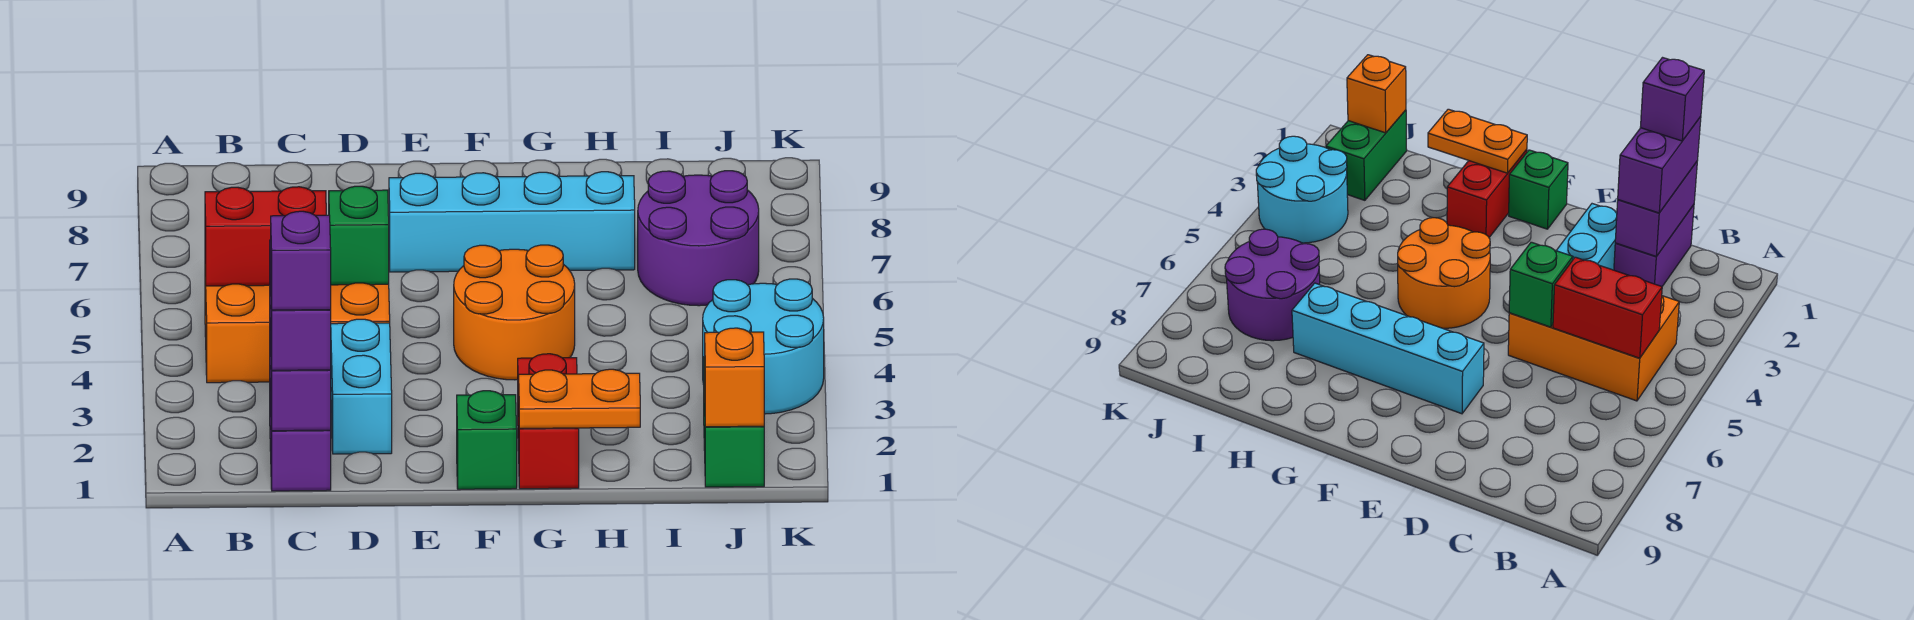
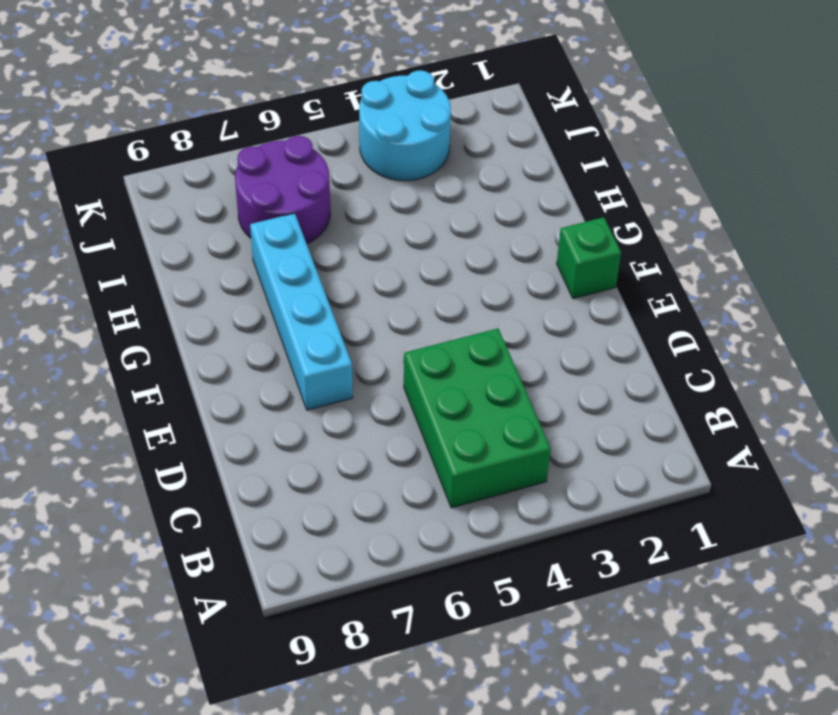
green 2x3 brick [404,328,551,508] -> orange 2x3 brick [205,277,390,383]
none -> purple 1x2 brick [270,391,331,491]
none -> cyan 1x2 brick [331,319,392,454]
none -> orange 2x2 round brick [454,245,575,380]

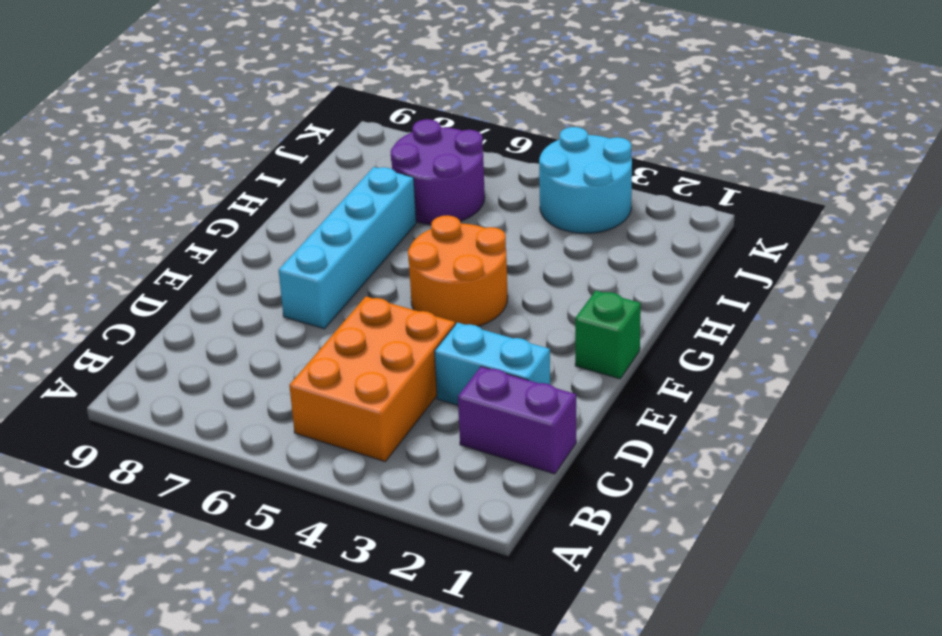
none -> red 1x2 brick [518,354,579,489]
none -> green 1x2 brick [704,357,764,487]
none -> red 1x2 brick [205,187,326,286]

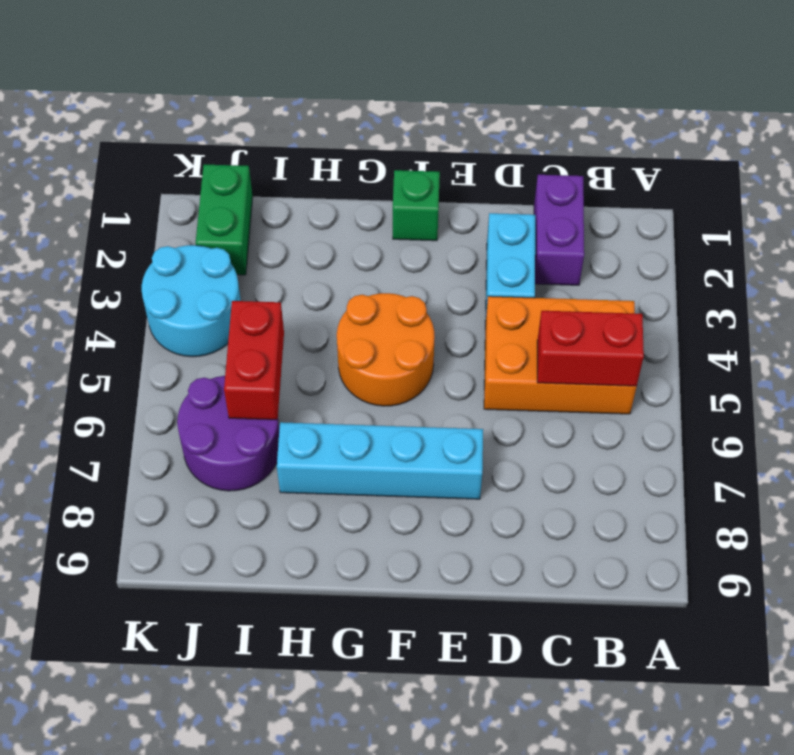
red 1x2 brick [224,301,284,420] -> red 1x2 brick moved to [518,354,579,489]
none -> purple 1x2 brick [270,331,331,431]
none -> green 1x1 brick [329,186,389,285]
none -> orange 1x2 plate [519,369,640,428]

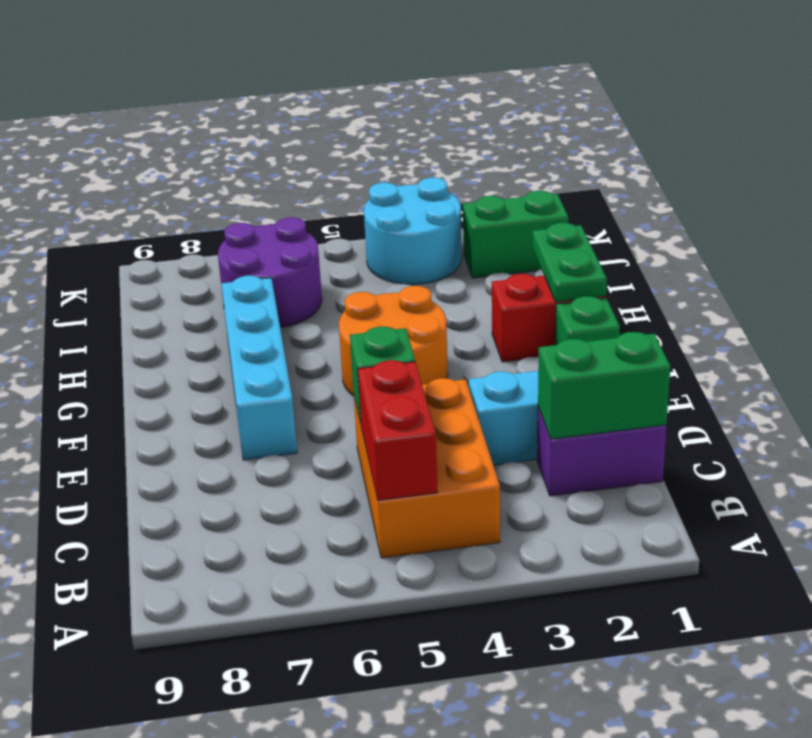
green 1x2 brick [538,332,670,439] -> purple 1x2 brick [270,331,331,431]
green 1x2 plate [533,223,607,302] -> orange 1x2 plate [519,369,640,428]
none -> orange 1x1 brick [705,328,764,427]
none -> purple 1x2 brick [270,240,331,370]
none -> purple 1x1 brick [271,211,331,310]

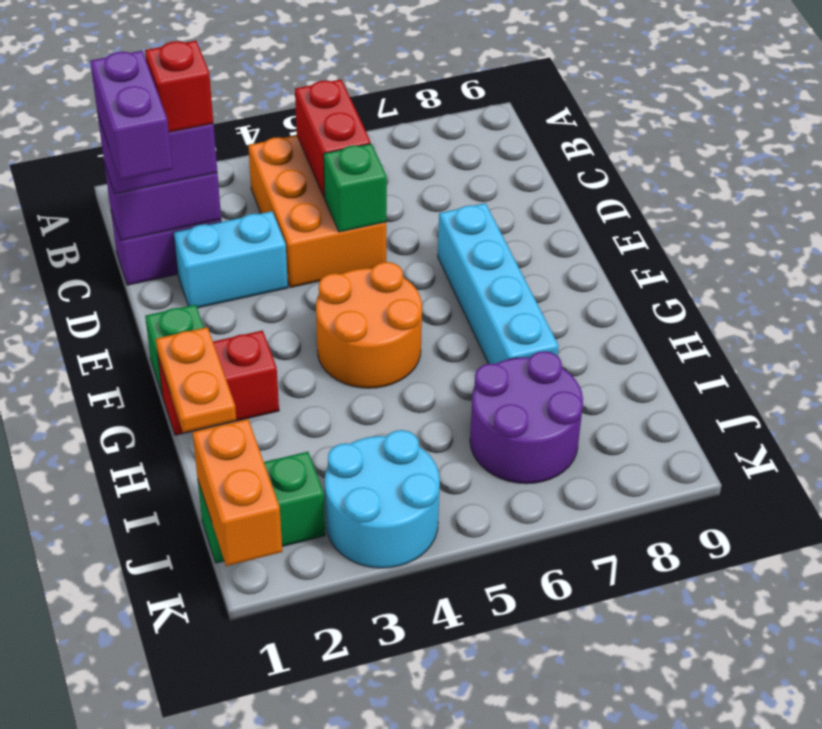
purple 1x2 brick [90,51,172,180] -> purple 1x1 brick [271,211,331,310]
red 1x1 brick [145,41,213,132] -> none
orange 1x2 brick [193,419,282,566] -> orange 1x1 brick [705,328,764,427]

